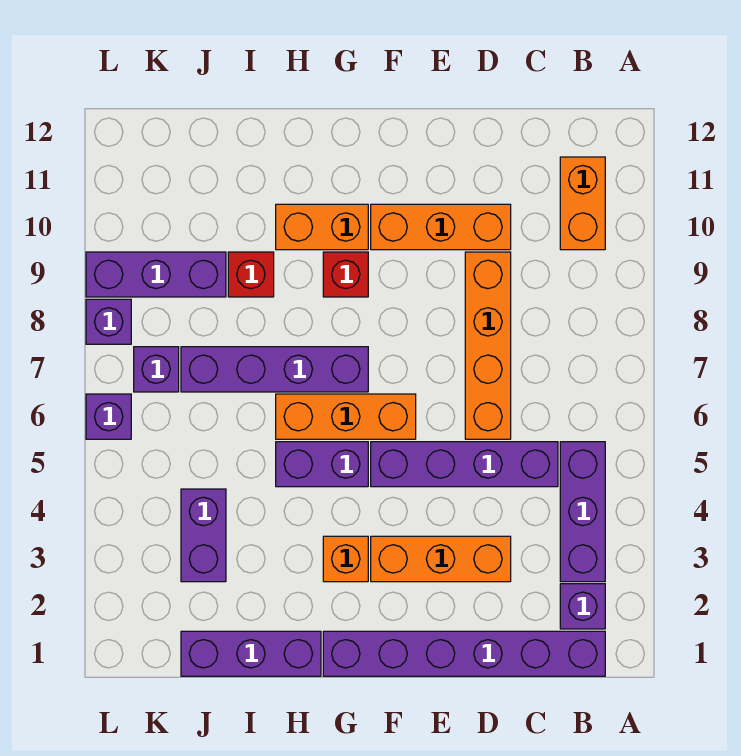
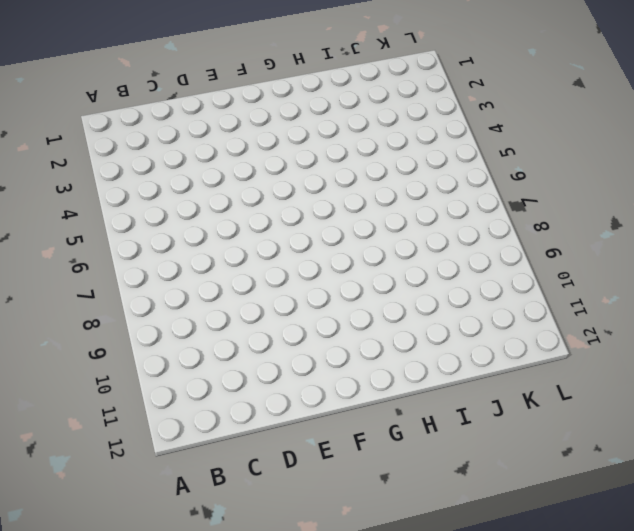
none -> purple 1x6 brick [323,631,605,676]
none -> purple 1x1 brick [560,584,605,629]
none -> purple 1x3 brick [560,442,605,582]

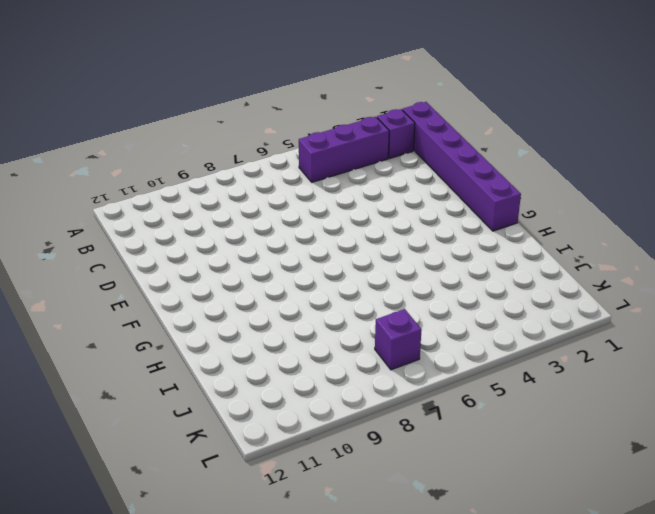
none -> orange 1x2 brick [560,157,605,250]
none -> purple 1x4 brick [371,442,558,487]
none -> orange 1x3 brick [371,536,511,582]

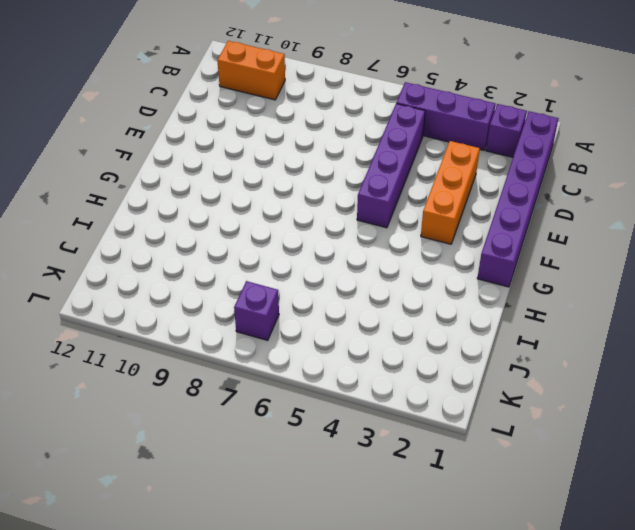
none -> orange 1x4 brick [465,252,511,439]
none -> orange 1x3 brick [371,204,511,250]
none -> orange 1x3 brick [276,394,416,439]

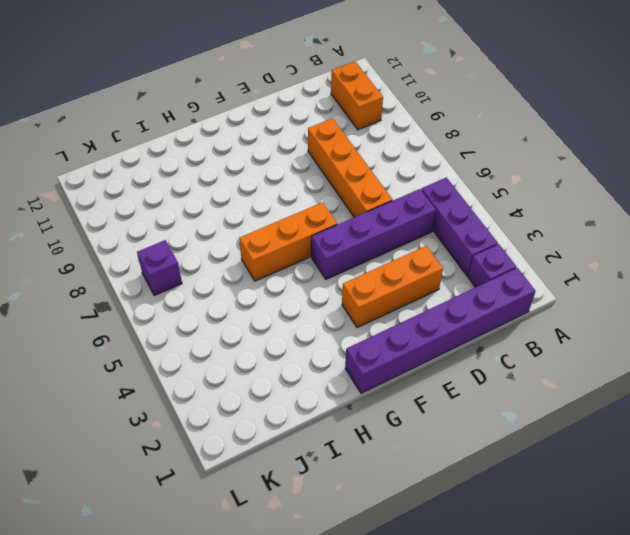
none -> orange 1x3 brick [371,204,511,250]
none -> orange 1x1 brick [323,536,368,582]
none -> purple 1x2 brick [276,442,368,487]

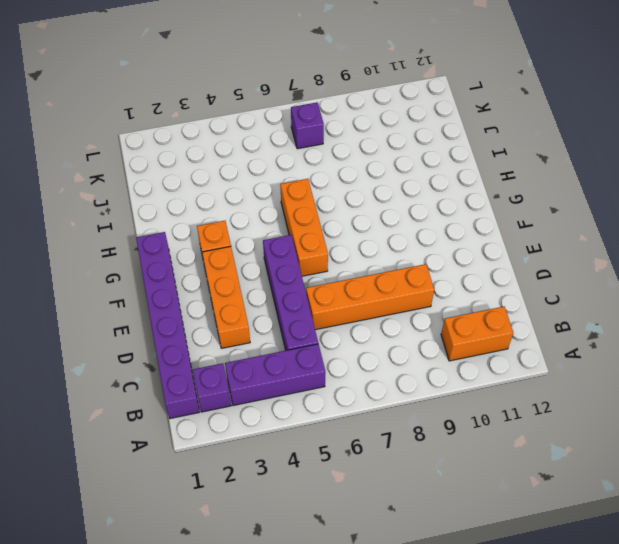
none -> orange 1x3 brick [371,204,511,250]
none -> purple 1x2 brick [276,442,368,487]
none -> purple 1x4 brick [181,347,368,392]

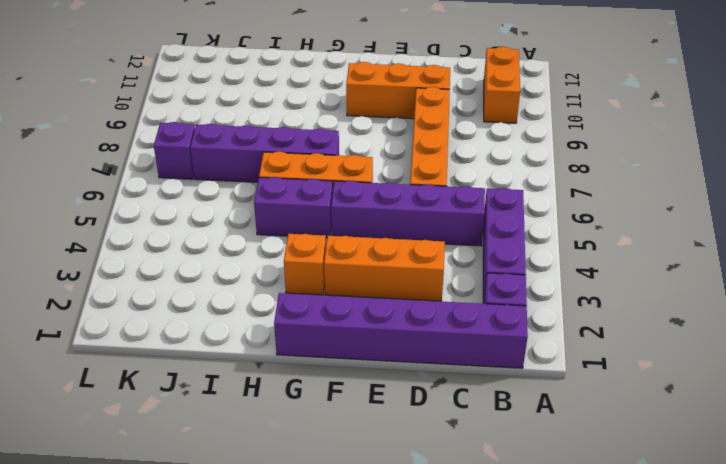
none -> red 1x1 brick [323,252,368,297]
none -> orange 1x2 brick [276,204,368,250]
none -> purple 1x3 brick [181,631,321,676]

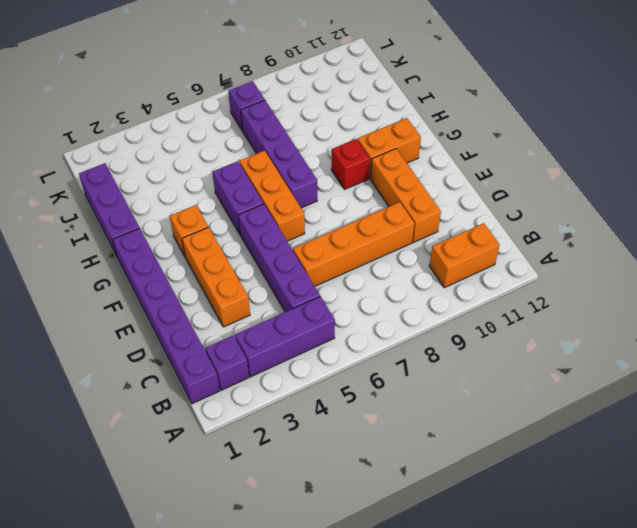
orange 1x2 brick [358,118,421,179] -> orange 1x2 brick turned to [276,204,368,250]
none -> red 1x1 brick [228,252,274,297]
none -> purple 1x2 brick [181,489,226,582]
none -> purple 1x3 brick [86,252,226,297]

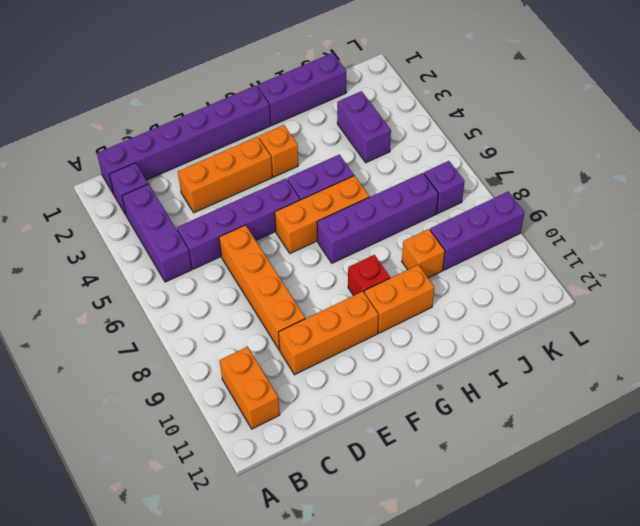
orange 1x1 brick [402,229,445,278] -> red 1x1 brick [228,252,274,297]
none -> purple 1x1 brick [86,394,131,439]
none -> purple 1x1 brick [86,299,131,344]

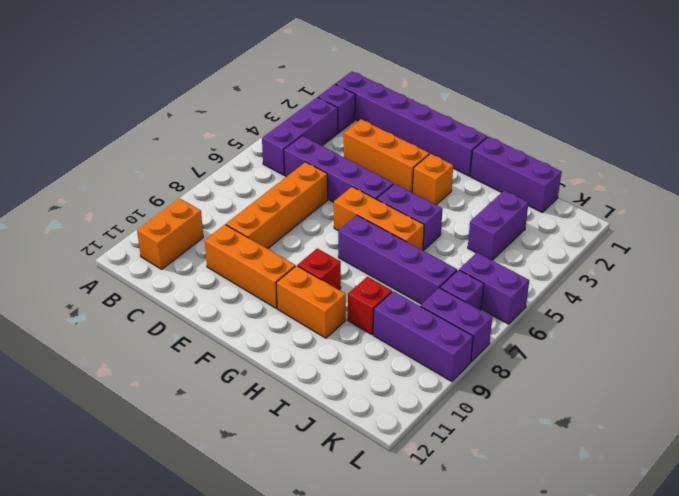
purple 1x2 brick [459,253,529,324] -> purple 1x1 brick [86,394,131,439]
purple 1x2 brick [421,288,492,362] -> purple 1x1 brick [86,299,131,344]

